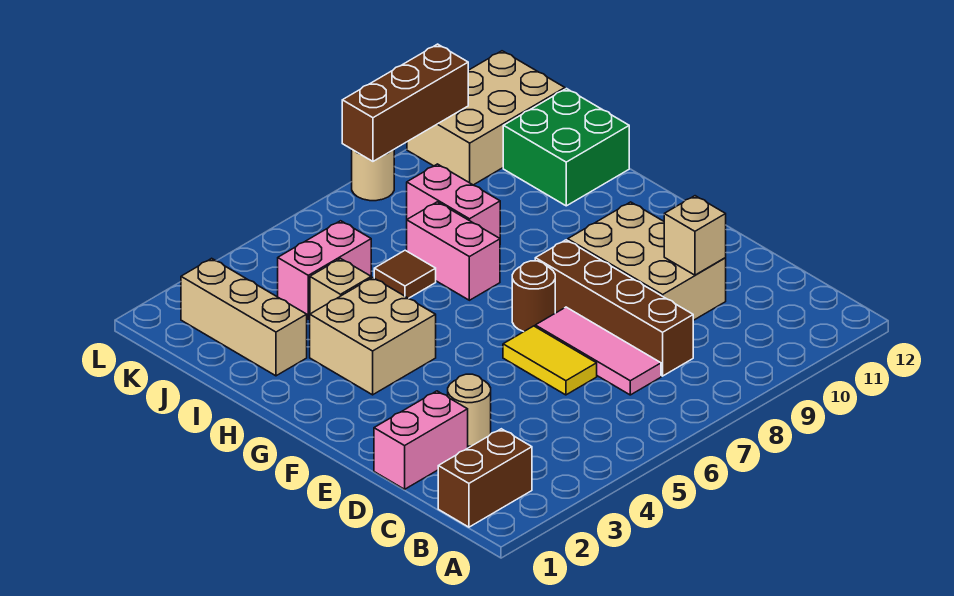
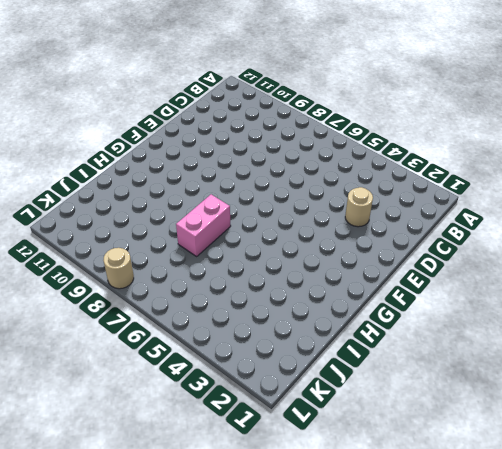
none -> brown 1x2 brick [438,429,532,527]
none -> pink 1x3 tile [535,307,661,395]
none -> brown 1x4 brick [535,240,693,376]

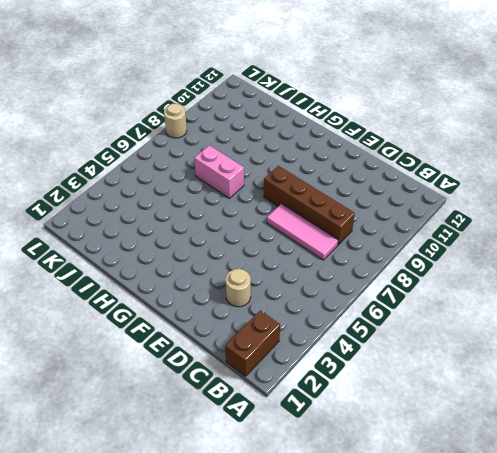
none -> pink 1x2 brick [374,391,468,489]
none -> yellow 1x2 tile [503,326,597,395]
none -> tan 2x3 brick [568,202,726,320]

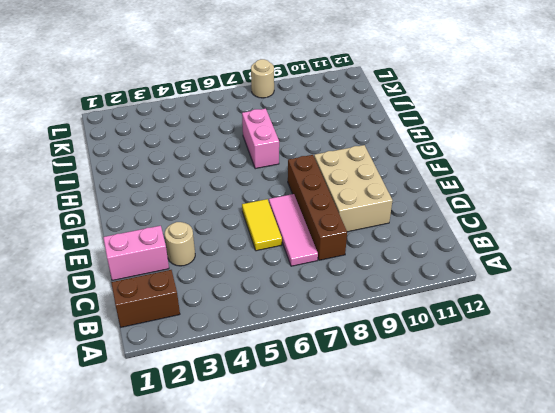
none -> brown 1x1 round brick [512,261,555,332]
none -> tan 2x2 brick [310,278,436,395]
none -> tan 1x3 brick [181,258,307,376]

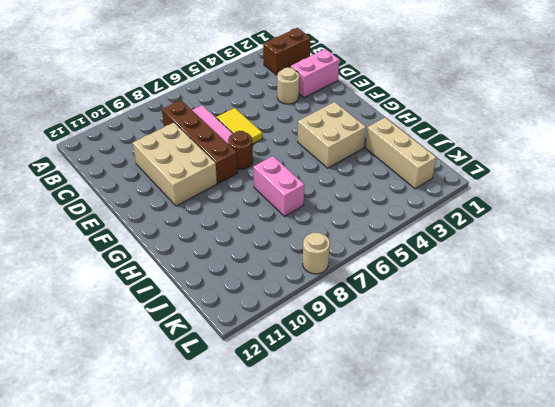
none -> tan 1x1 brick [310,259,371,314]
none -> brown 1x1 tile [374,250,436,298]
none -> pink 1x2 brick [407,164,500,238]

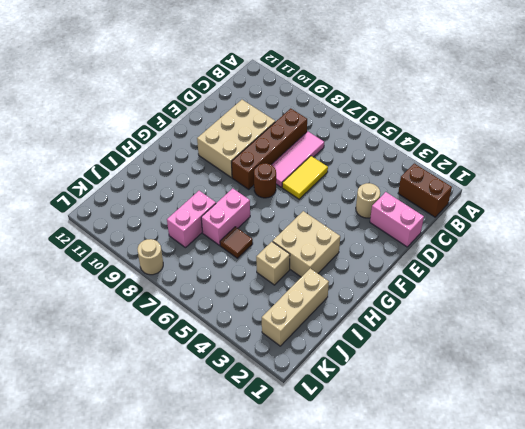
none -> green 2x2 brick [503,89,629,206]
none -> pink 1x2 brick [278,221,371,319]
none -> tan 2x3 brick [407,51,565,185]

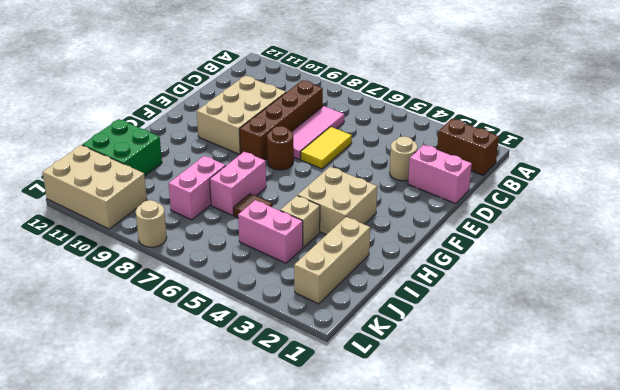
none -> tan 1x1 brick [664,196,726,275]
none -> brown 1x3 brick [342,44,468,161]

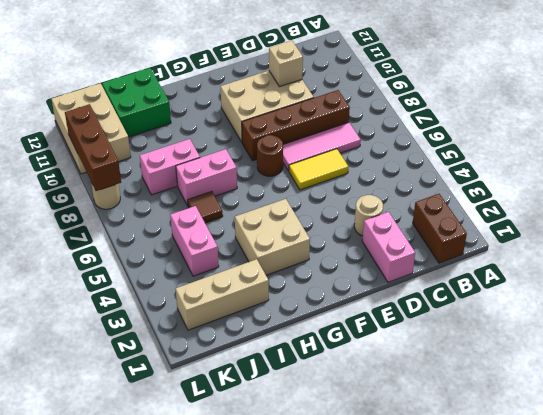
none -> tan 1x1 brick [310,259,371,314]

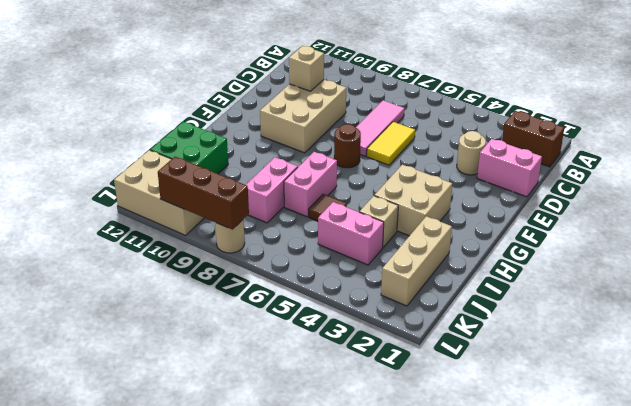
none -> brown 1x4 brick [535,240,693,376]

